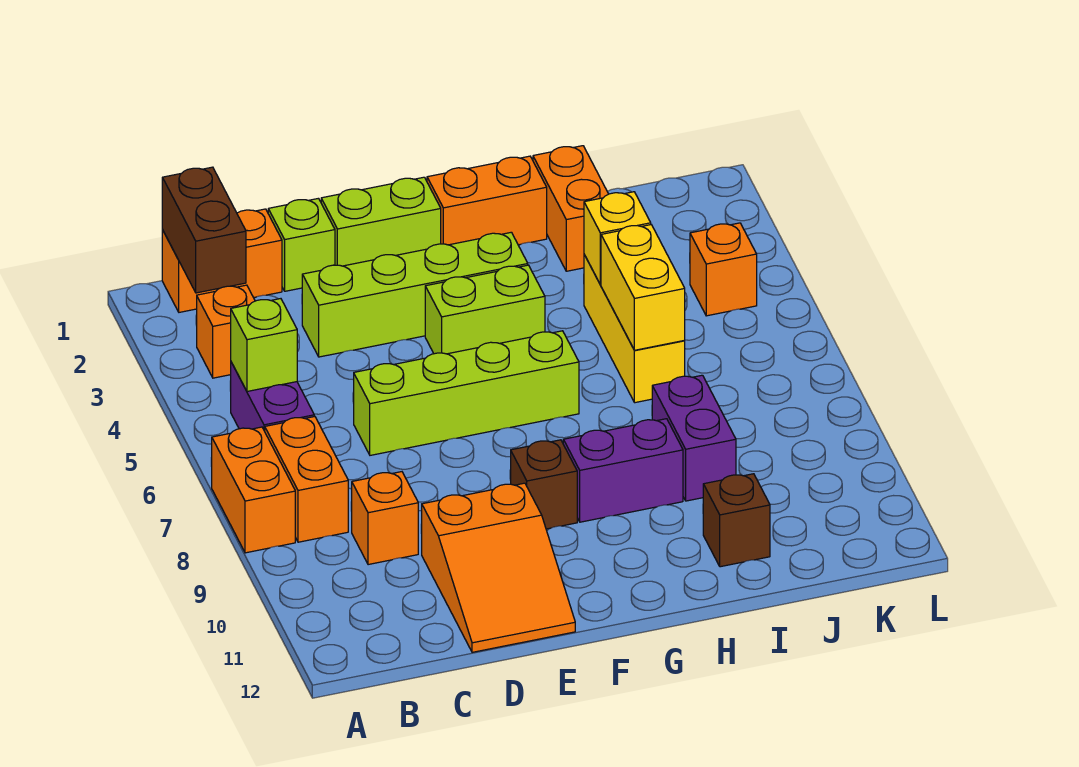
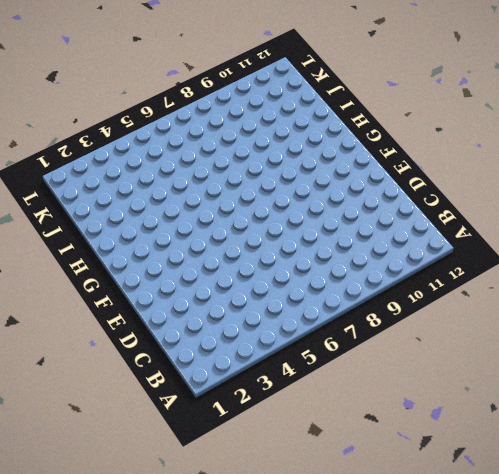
none -> orange 1x2 brick [212,427,295,553]
none -> orange 1x2 brick [162,209,282,312]
none -> orange 1x1 brick [197,285,255,378]

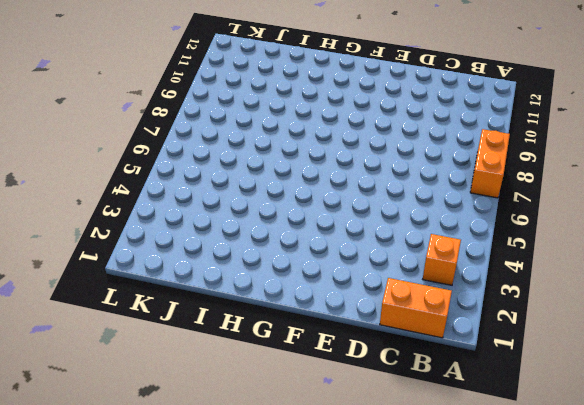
none -> purple 1x2 brick [230,362,314,431]
none -> orange 1x2 brick [265,416,348,542]
none -> orange 1x1 brick [351,472,418,565]

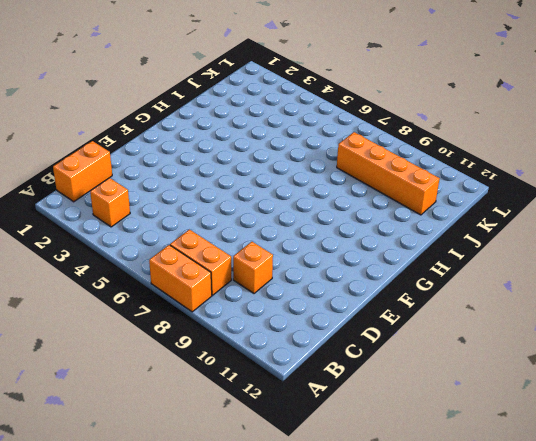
orange 1x4 brick [337,132,440,215] -> none
none -> purple 1x2 brick [230,362,314,431]
none -> lime 1x1 brick [268,198,335,291]
none -> lime 1x4 brick [302,232,528,357]

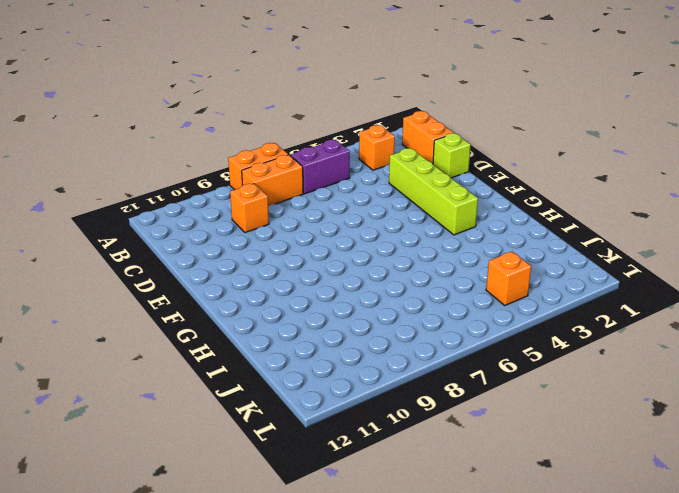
none -> lime 1x4 brick [354,331,579,455]
none -> orange 2x3 slope [422,483,575,652]
none -> lime 1x2 brick [321,177,441,266]

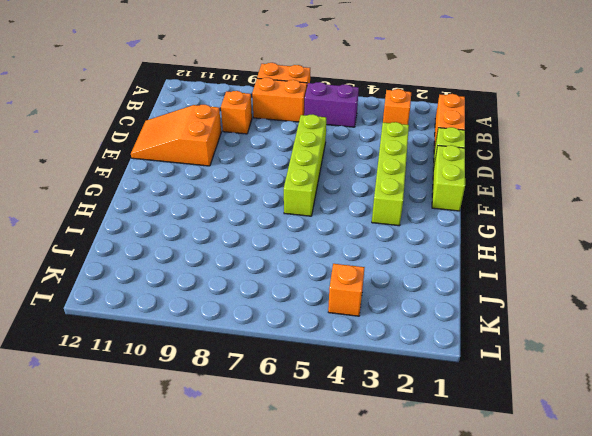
none -> lime 1x2 brick [425,265,545,354]
none -> brown 1x1 brick [511,440,577,529]
none -> orange 1x2 brick [427,156,547,245]

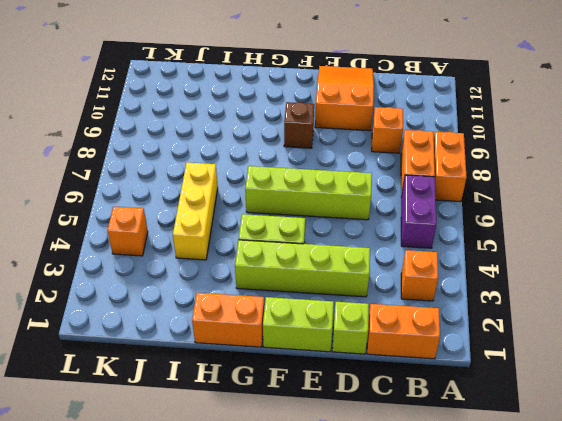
none -> purple 1x2 brick [563,419,683,522]
none -> orange 1x2 brick [533,146,608,271]
none -> purple 1x2 brick [652,375,736,501]

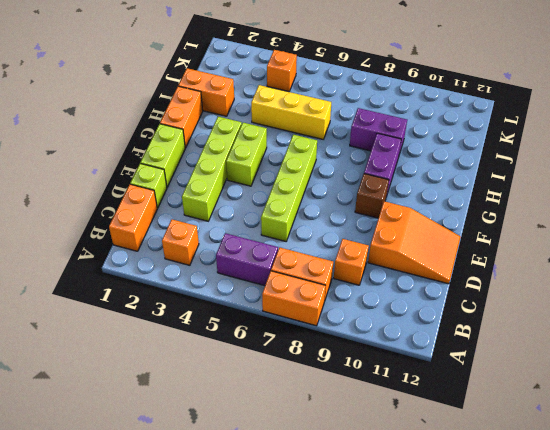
none -> brown 1x1 brick [703,474,770,567]
none -> brown 1x2 brick [162,167,246,293]
none -> lime 1x1 brick [231,299,297,391]

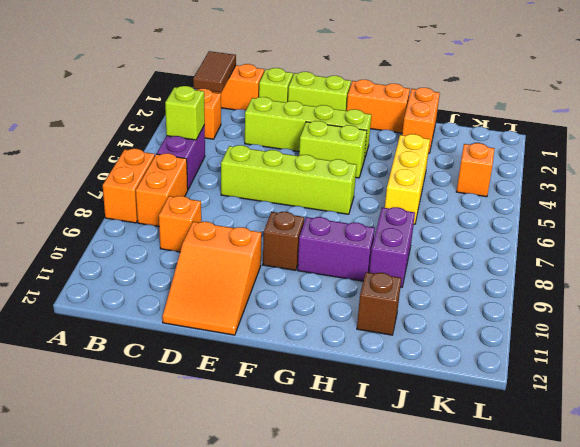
brown 1x2 tile [193,51,236,93] -> brown 1x2 brick [162,167,246,293]
none -> yellow 1x1 brick [584,192,651,285]
none -> yellow 1x2 brick [601,225,685,350]

